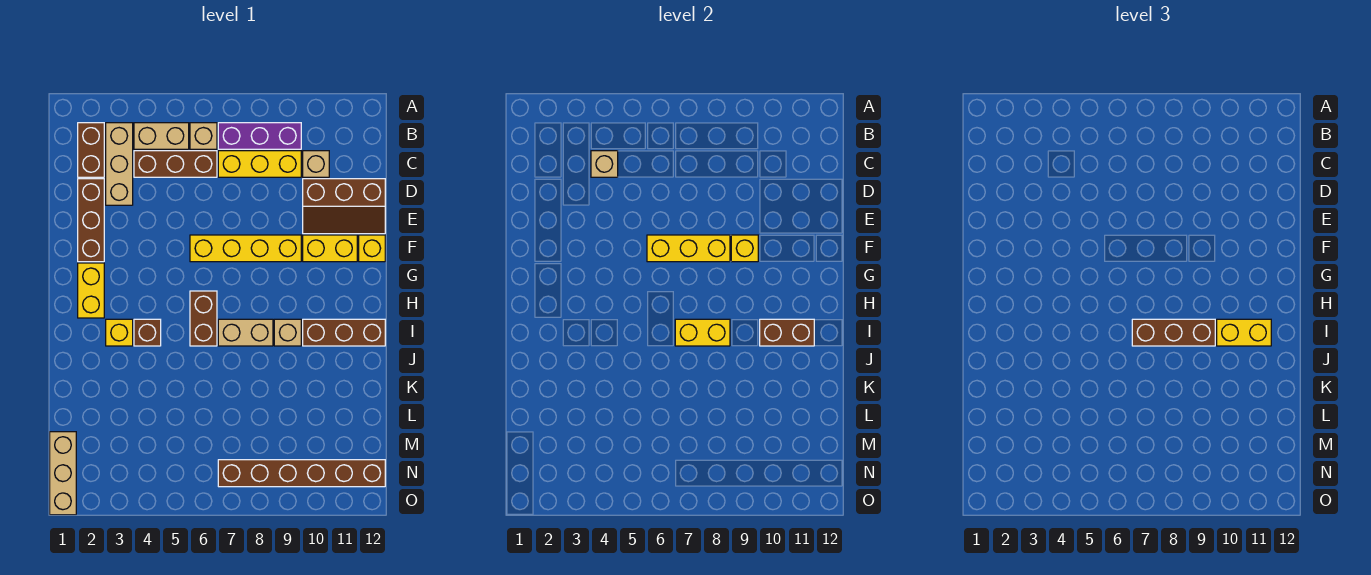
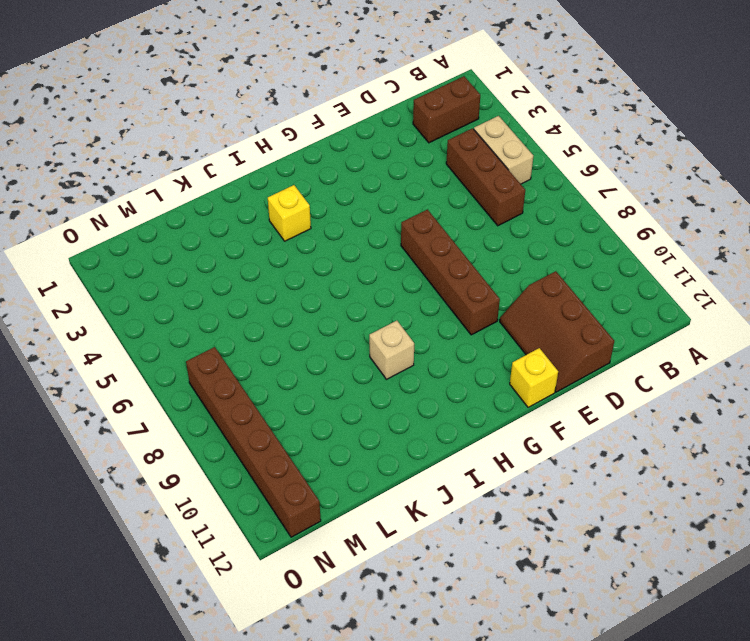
brown 1x4 brick [401,210,500,335] -> yellow 1x4 brick [190,235,301,262]
none -> tan 1x3 brick [106,123,133,205]
none -> tan 1x1 brick [190,123,217,149]
none -> purple 1x3 brick [218,123,301,149]

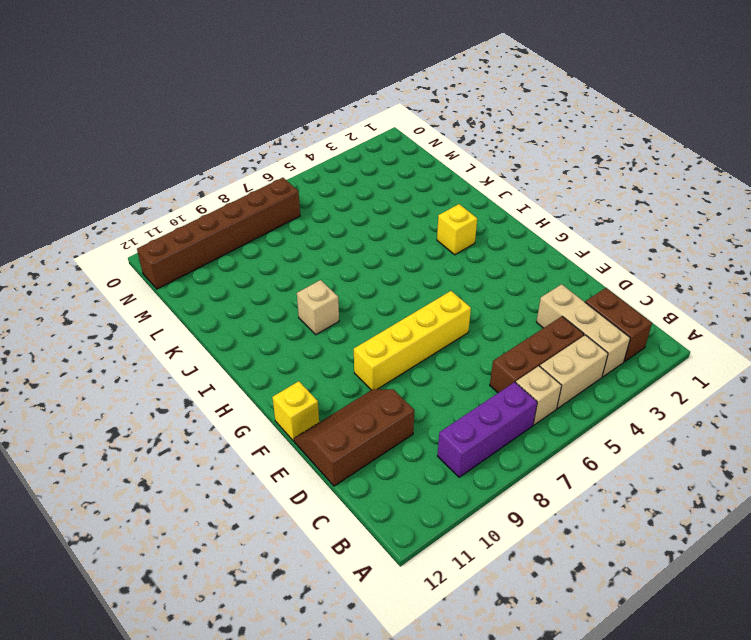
none -> yellow 1x3 brick [218,151,301,177]
none -> tan 1x1 brick [303,151,329,177]
none -> brown 1x3 brick [78,179,104,262]

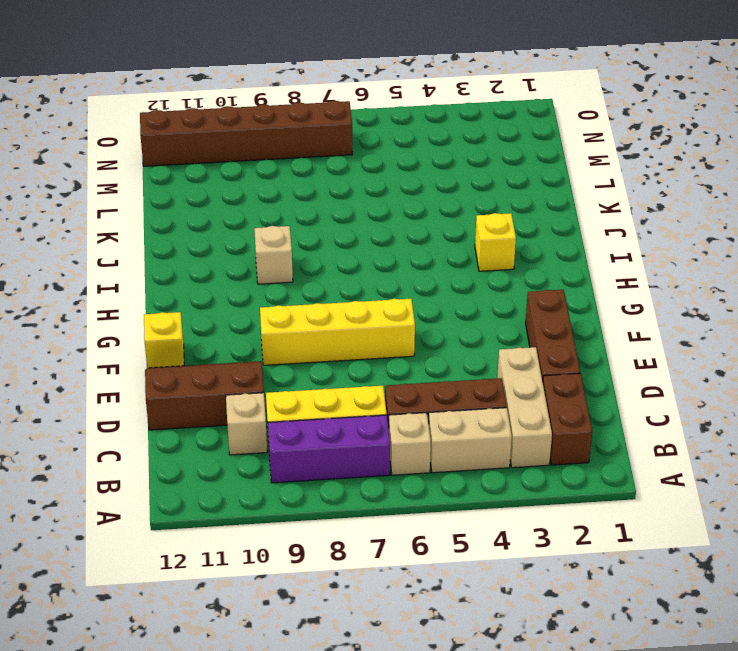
none -> yellow 1x2 brick [303,235,357,262]
none -> yellow 1x2 brick [78,263,104,318]
none -> brown 1x2 brick [190,291,217,346]

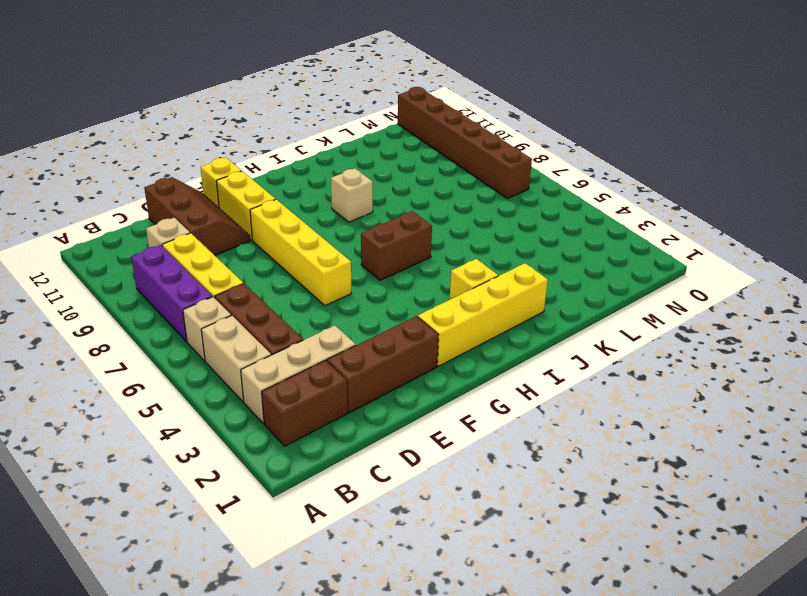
yellow 1x4 brick [418,263,548,366] -> yellow 1x2 brick [78,263,104,318]
none -> brown 1x1 brick [134,319,161,346]
none -> tan 1x2 brick [218,319,273,346]
none -> brown 1x3 brick [303,319,385,346]

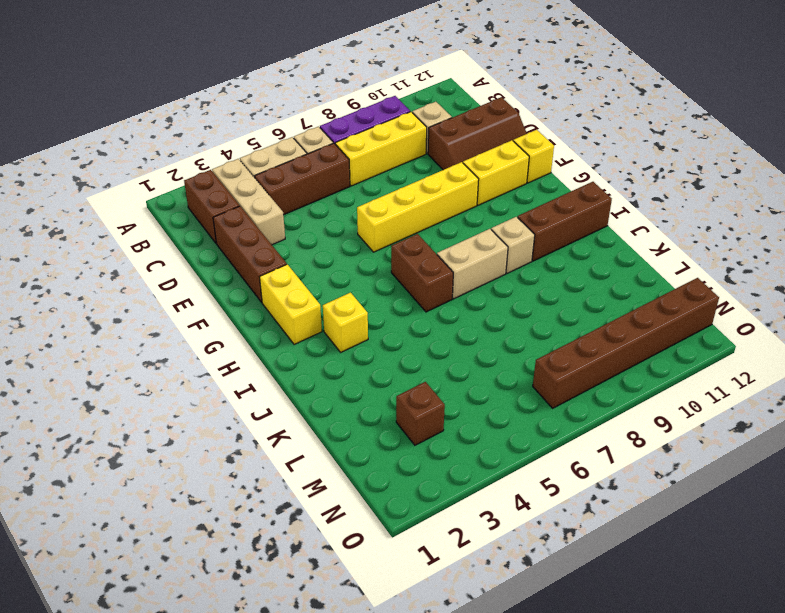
brown 1x1 brick [396,382,445,445] -> brown 1x1 brick moved to [134,319,161,346]
none -> tan 1x3 brick [50,432,76,515]
none -> tan 1x1 brick [591,151,618,177]
none -> yellow 1x3 brick [647,235,730,262]

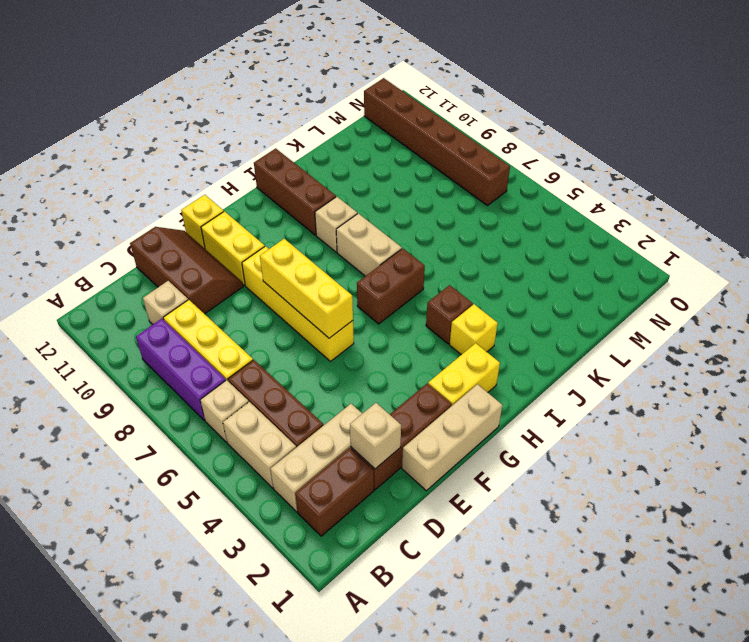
tan 1x1 brick [350,403,401,469] -> tan 1x1 brick moved to [591,151,618,177]
tan 1x3 brick [402,384,502,491] -> tan 1x3 brick moved to [50,432,76,515]
none -> yellow 1x1 brick [731,235,758,262]
none -> yellow 1x2 brick [675,319,730,346]
none -> brown 1x2 brick [760,319,814,346]

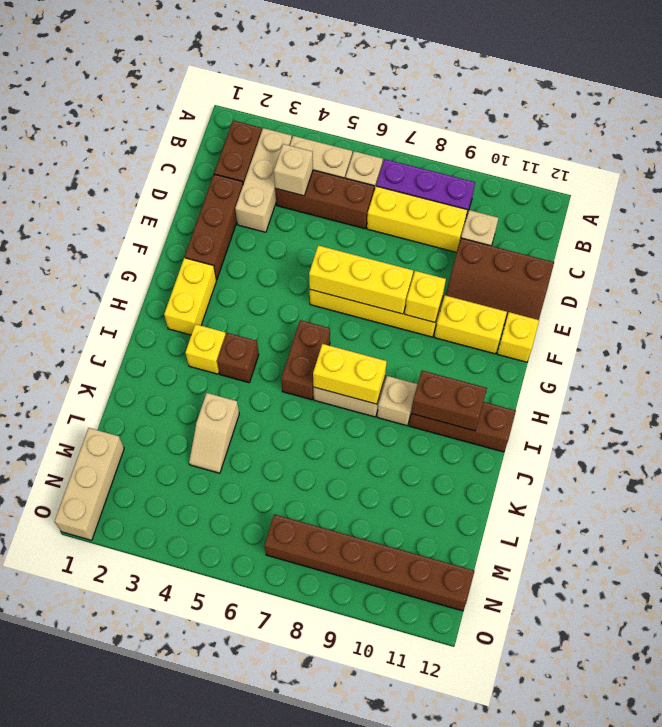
tan 1x2 slope [189,393,239,473] -> none
none -> brown 1x3 brick [1132,319,1215,346]
none -> yellow 1x2 brick [1217,319,1271,346]

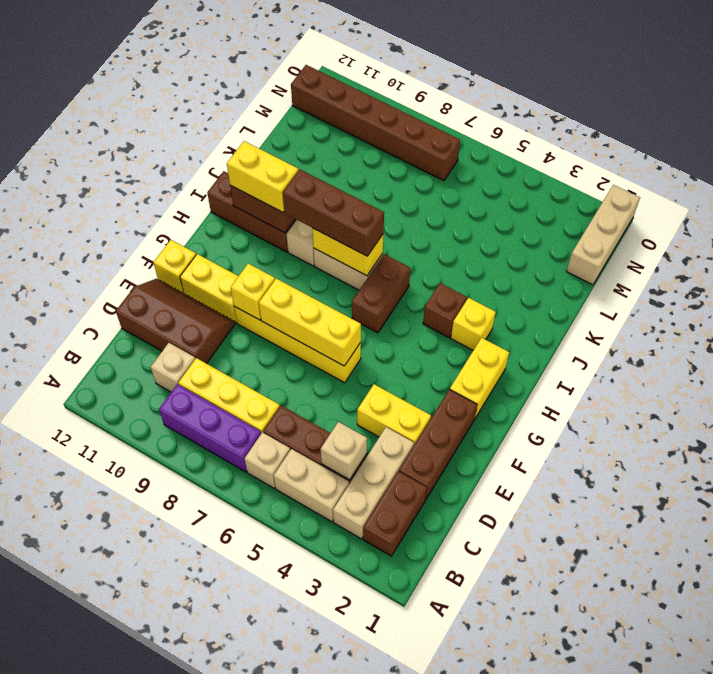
yellow 1x2 brick [357,384,431,445] -> none

